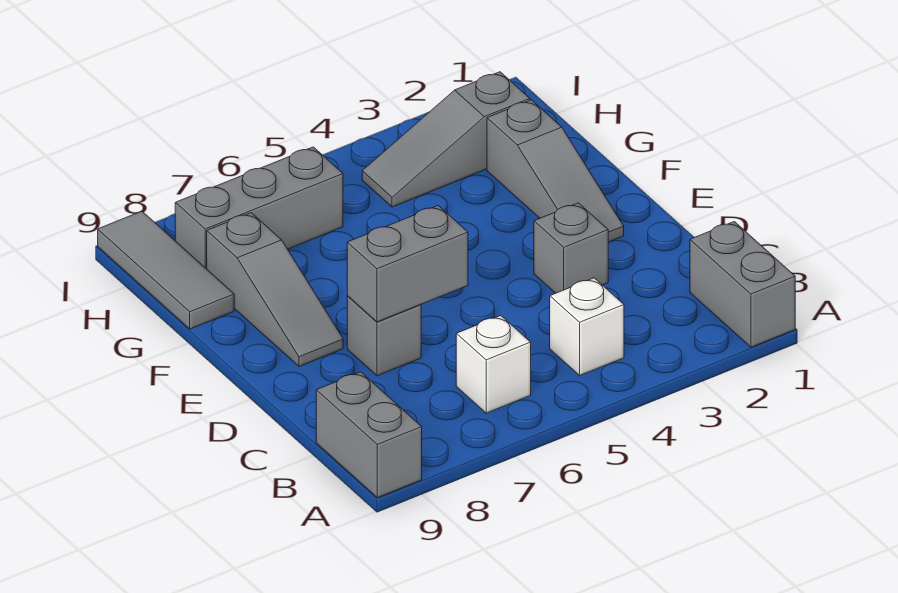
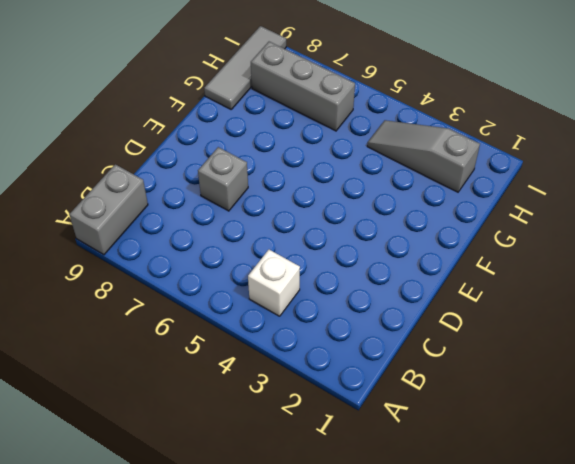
none -> grey 1x2 brick [690,222,795,347]
none -> white 1x1 brick [456,316,531,413]
none -> grey 1x1 brick [534,203,608,293]

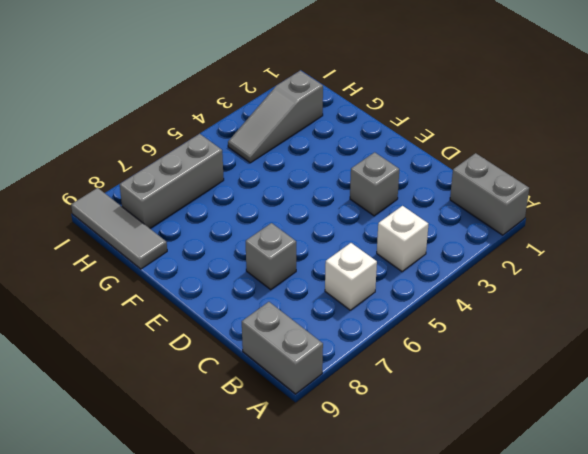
none -> grey 1x3 slope [487,100,624,242]
none -> grey 1x3 slope [207,213,343,367]
none -> grey 1x2 brick [347,205,468,322]

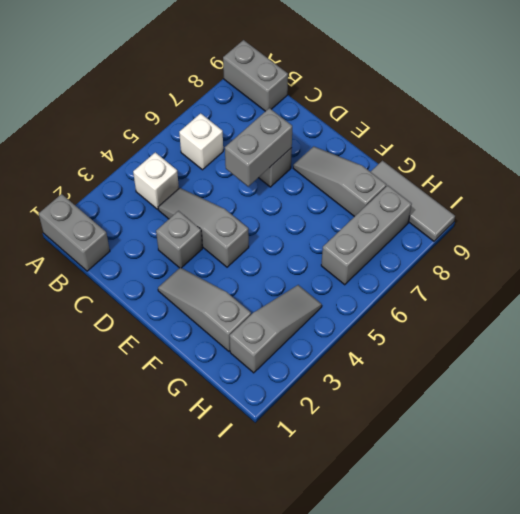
grey 1x3 slope [158,188,249,267] -> none

